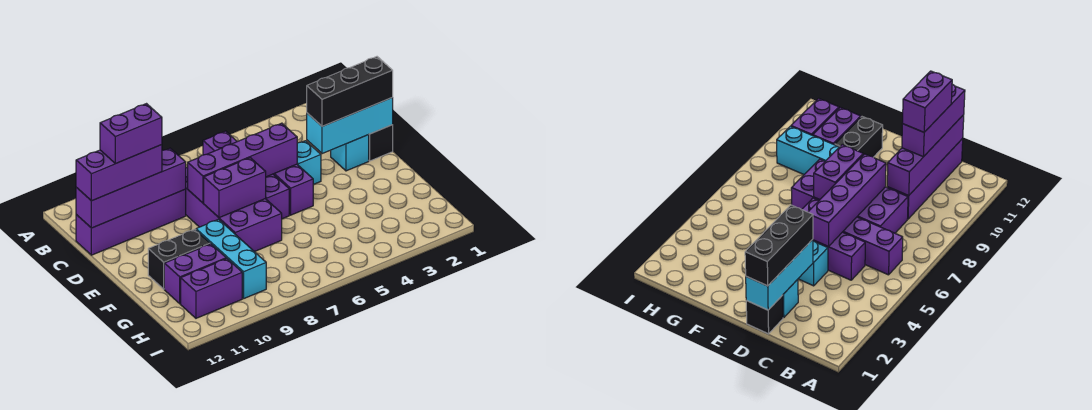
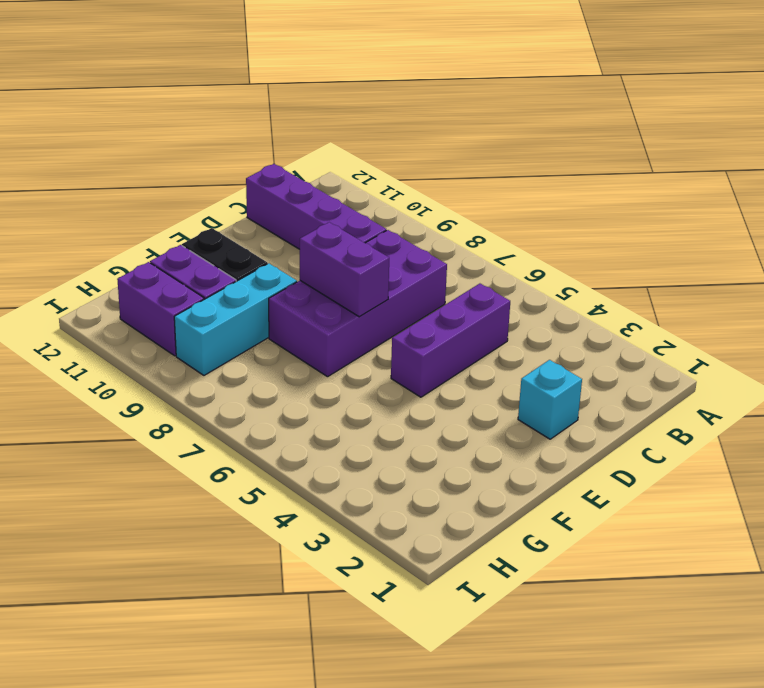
none -> purple 1x4 brick [203,131,289,219]
none -> black 1x1 brick [369,125,393,161]
none -> cyan 1x1 brick [297,141,321,185]

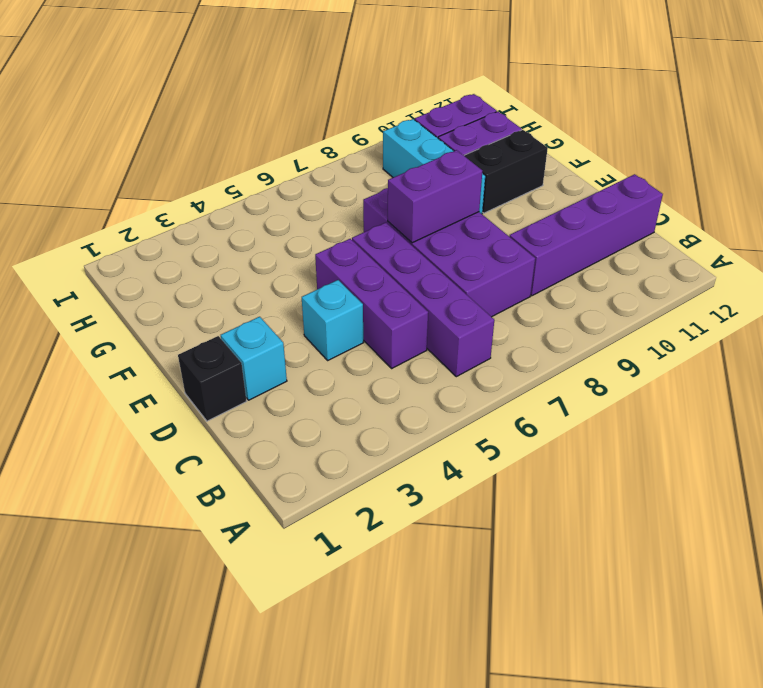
none -> purple 1x4 brick [76,148,186,228]
none -> cyan 1x3 brick [307,98,393,154]
none -> purple 1x4 brick [188,123,297,203]

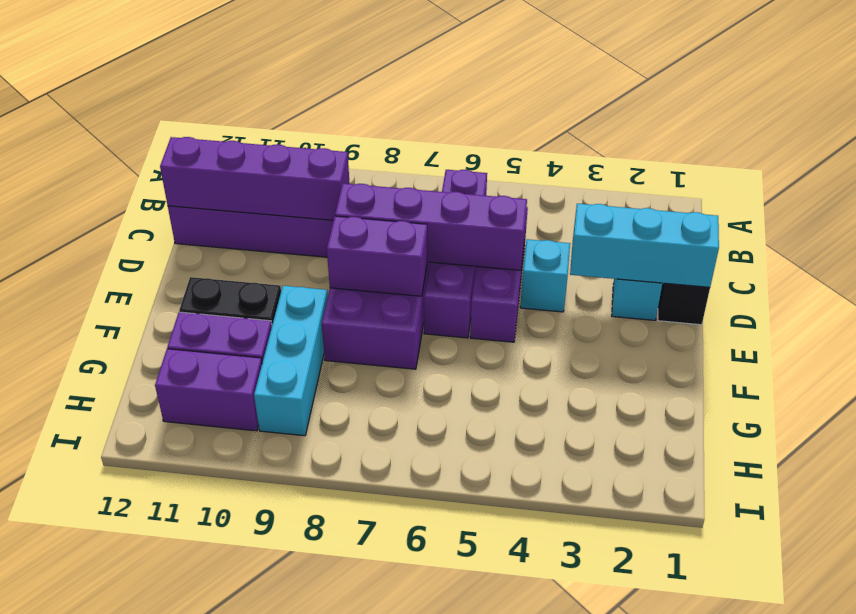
none -> purple 1x3 brick [76,145,162,201]
none -> black 1x3 brick [307,57,393,126]
none -> purple 1x2 brick [100,104,162,164]

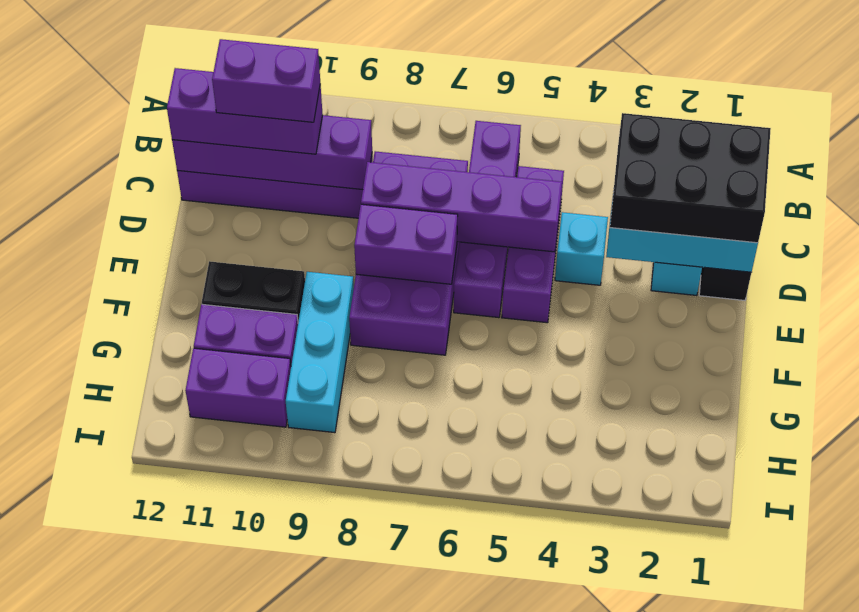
black 2x3 brick [610,113,771,243] -> black 1x3 brick [307,57,393,126]

